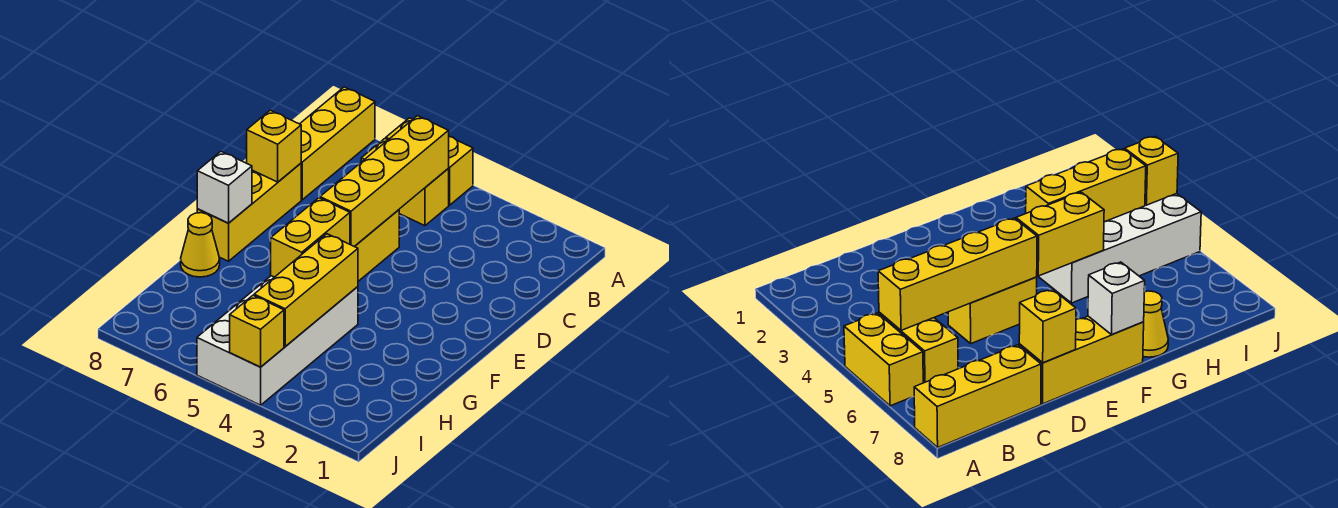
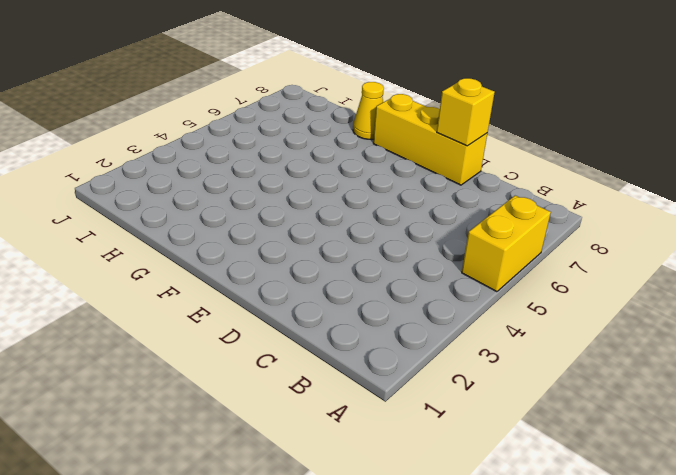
none -> yellow 1x3 brick [300,87,375,200]
none -> yellow 1x2 brick [361,139,449,226]
none -> yellow 1x2 brick [354,210,399,281]

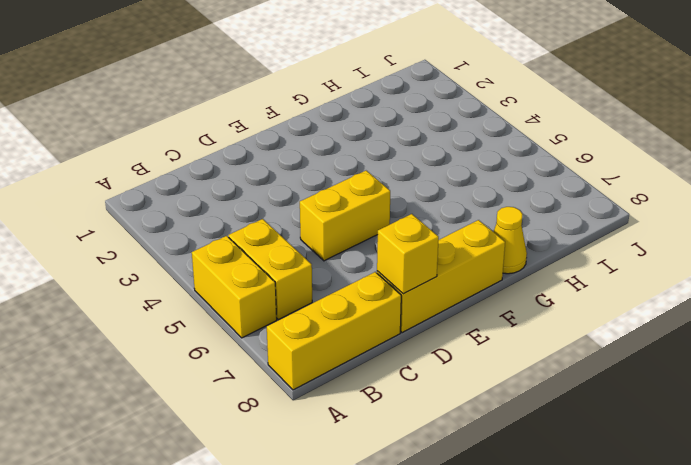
none -> white 2x4 brick [197,276,358,405]
none -> yellow 1x4 brick [320,116,449,246]
none -> yellow 1x2 brick [271,198,350,277]

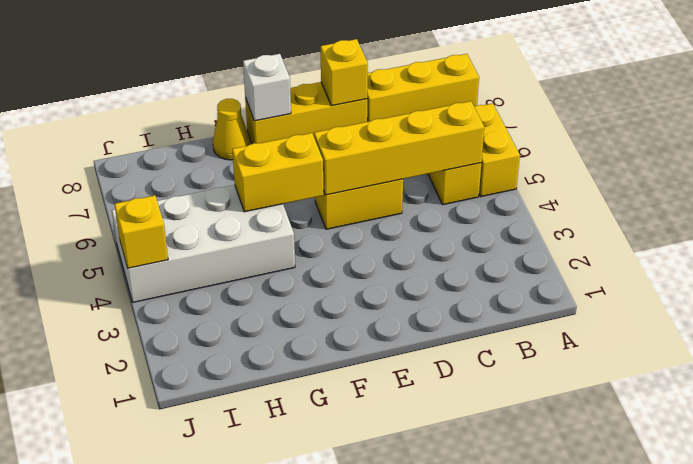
none -> yellow 1x3 brick [254,234,358,347]

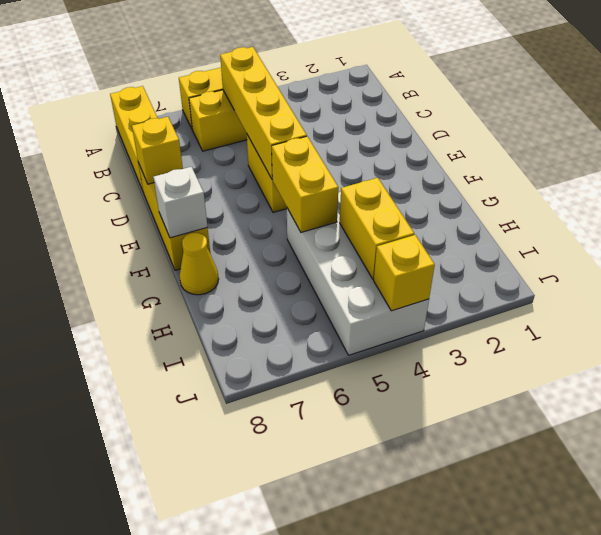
yellow 1x2 brick [340,178,414,279] -> yellow 1x3 brick [254,234,358,347]

